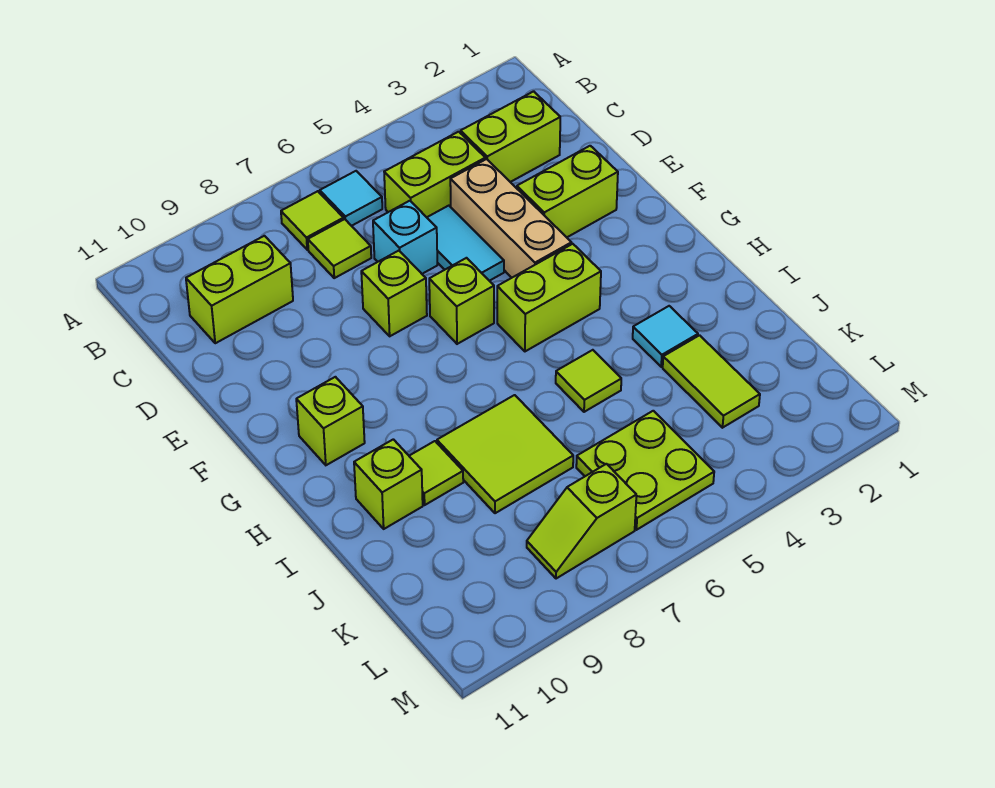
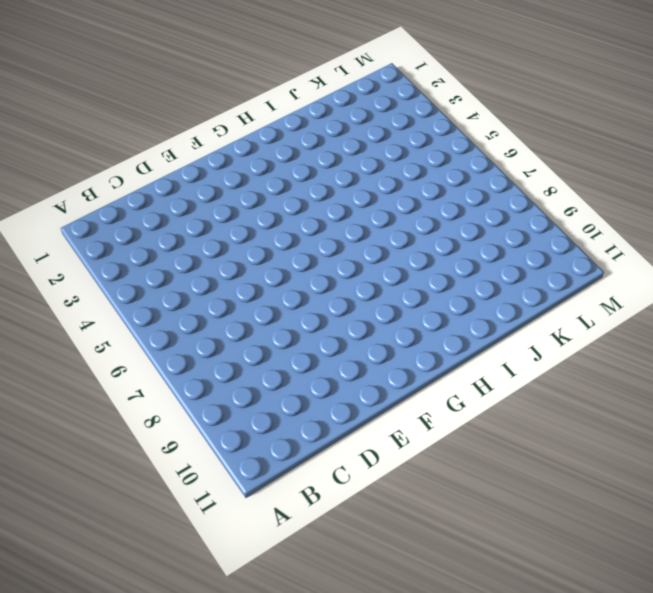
none -> cyan 1x1 tile [320,171,382,226]
none -> lime 1x1 tile [281,191,344,250]
none -> lime 1x2 brick [461,91,560,182]

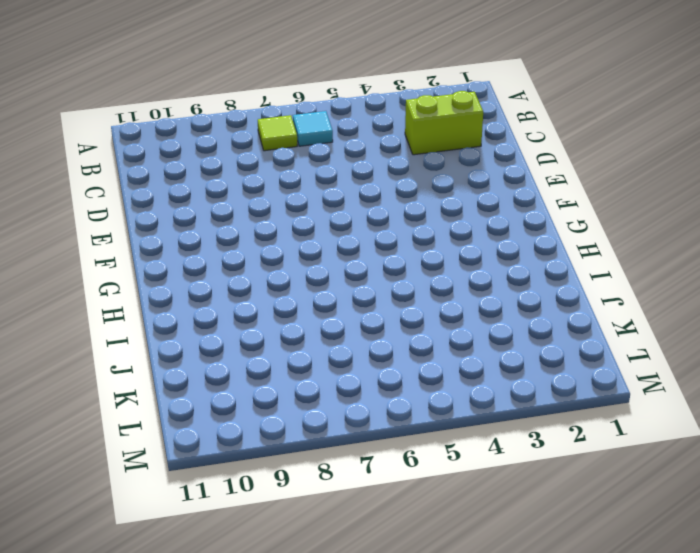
none -> lime 1x2 brick [384,132,485,217]
none -> lime 1x1 tile [308,219,371,278]
none -> lime 1x2 brick [186,236,293,343]

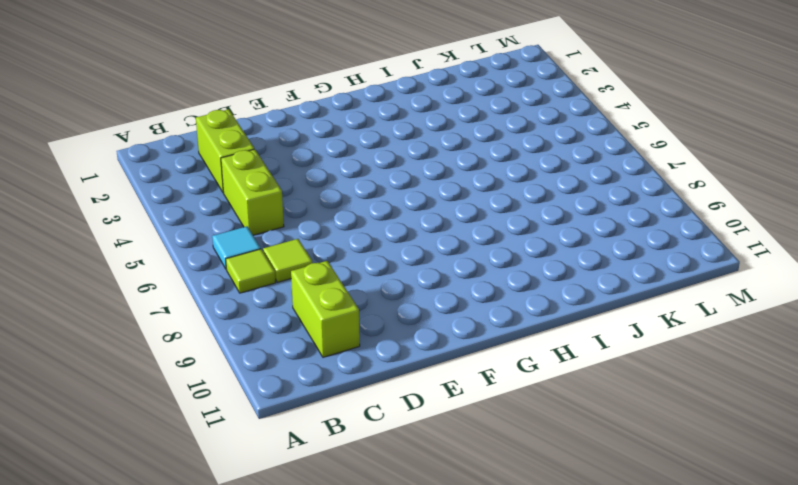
none -> tan 1x3 brick [450,159,571,278]
none -> cyan 1x2 tile [427,206,504,281]
none -> cyan 1x1 brick [373,201,437,274]

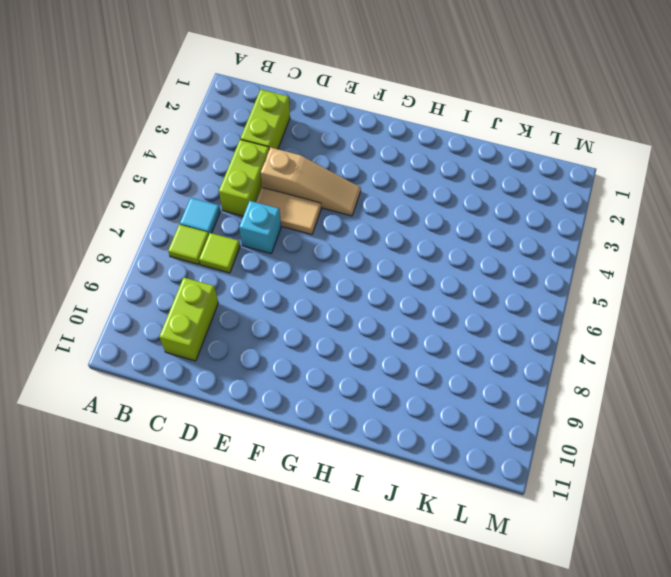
tan 1x3 slope [261,148,361,216] -> tan 1x3 brick [450,159,571,278]
tan 1x2 tile [256,188,321,235] -> cyan 1x2 tile [427,206,504,281]
none -> lime 1x2 brick [517,146,618,237]
none -> lime 1x1 brick [361,251,427,336]
none -> lime 1x1 brick [429,258,494,344]

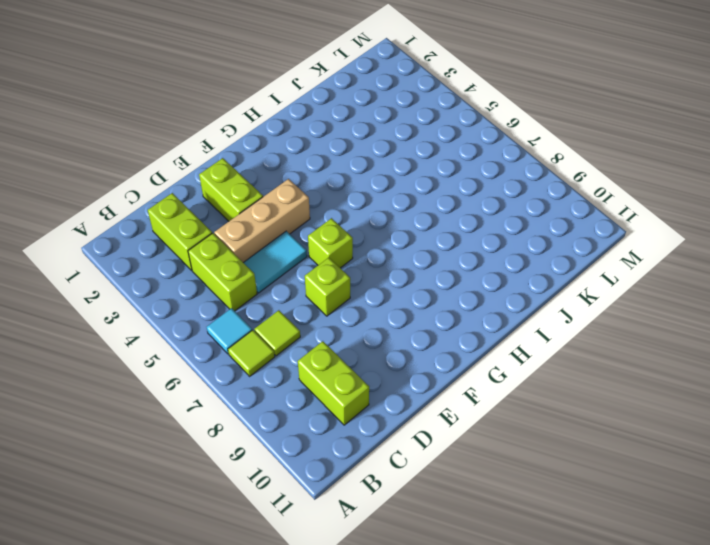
none -> cyan 1x1 brick [373,201,437,274]
none -> lime 1x2 brick [497,244,601,351]
none -> lime 1x1 brick [296,377,365,465]

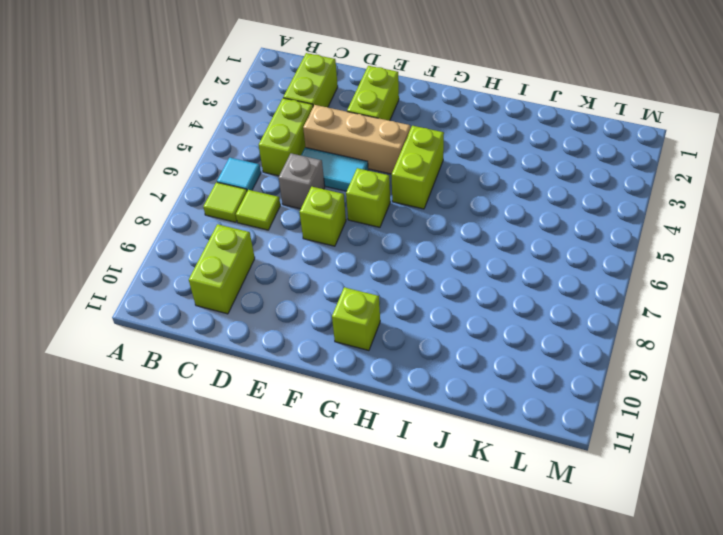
grey 1x1 brick [279,153,325,209] -> cyan 1x1 brick [373,201,437,274]
none -> cyan 1x1 tile [633,306,698,367]
none -> lime 1x1 tile [556,350,621,412]
none -> lime 2x2 tile [437,395,573,513]

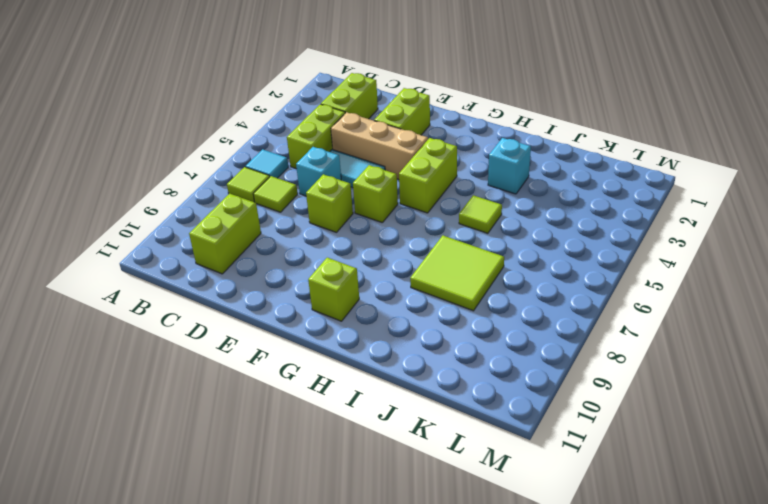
cyan 1x1 brick [488,138,531,194] -> cyan 1x1 tile [633,306,698,367]
none -> lime 1x1 tile [409,441,463,505]
none -> lime 1x1 brick [354,439,423,529]
none -> lime 1x2 tile [663,335,760,428]

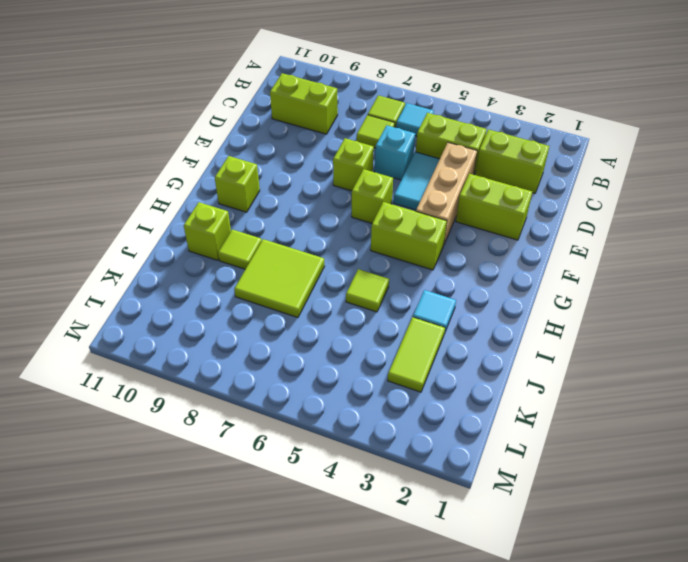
none -> lime 2x2 plate [576,411,714,530]
none -> lime 1x2 slope [527,464,636,579]

